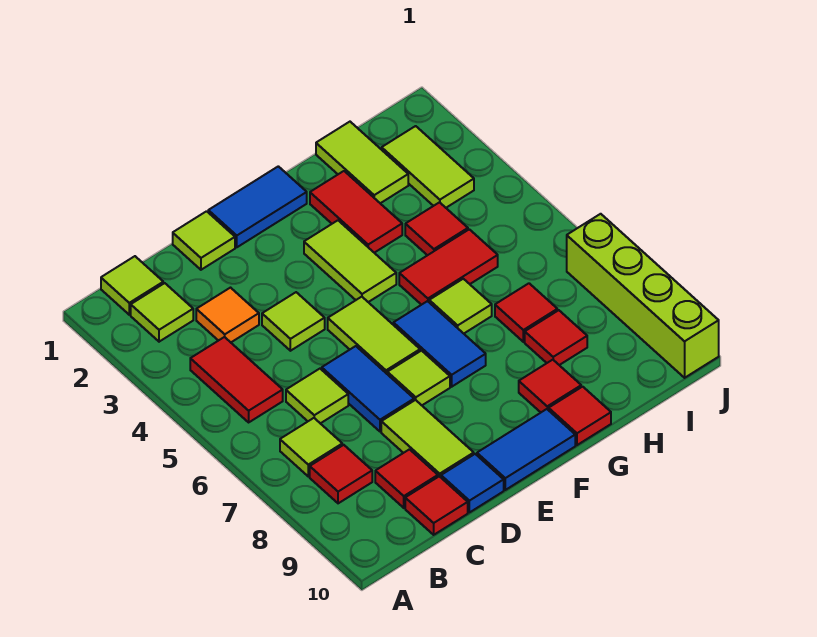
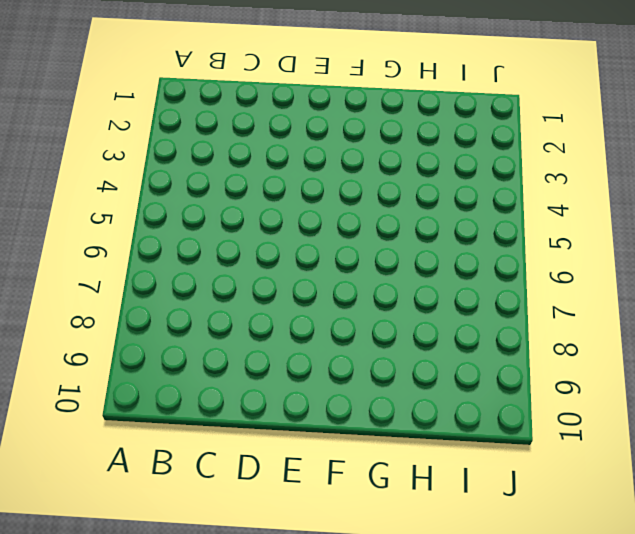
none -> lime 1x1 tile [101,256,163,315]
none -> lime 1x1 tile [131,283,193,342]
none -> red 1x2 tile [190,337,283,422]
none -> lime 1x1 tile [280,418,342,476]

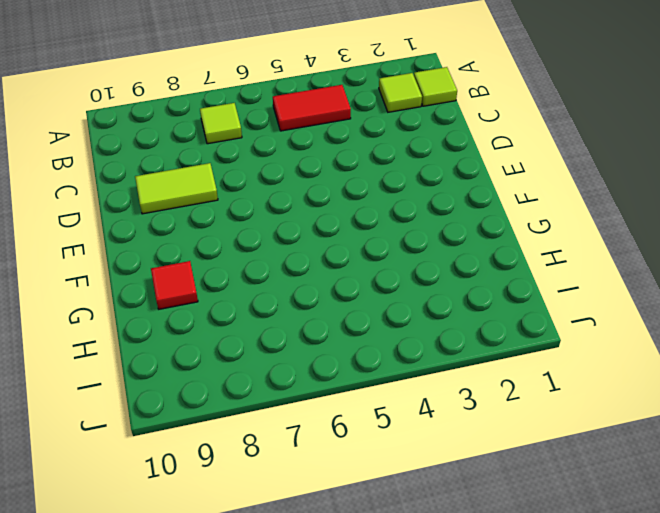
none -> red 1x1 tile [310,445,372,503]
none -> orange 1x1 tile [196,288,259,342]
none -> lime 1x1 tile [286,369,348,423]
none -> red 1x1 tile [375,449,438,508]

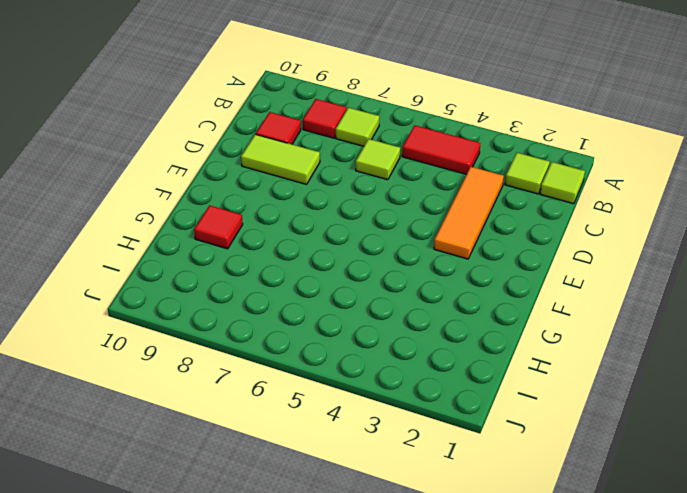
orange 1x3 tile [434,167,504,259] -> orange 1x1 tile [196,288,259,342]
none -> red 1x1 tile [405,476,468,535]
none -> lime 1x1 tile [173,211,235,270]
none -> lime 1x1 tile [262,292,325,351]
none -> blue 1x2 tile [322,346,414,432]

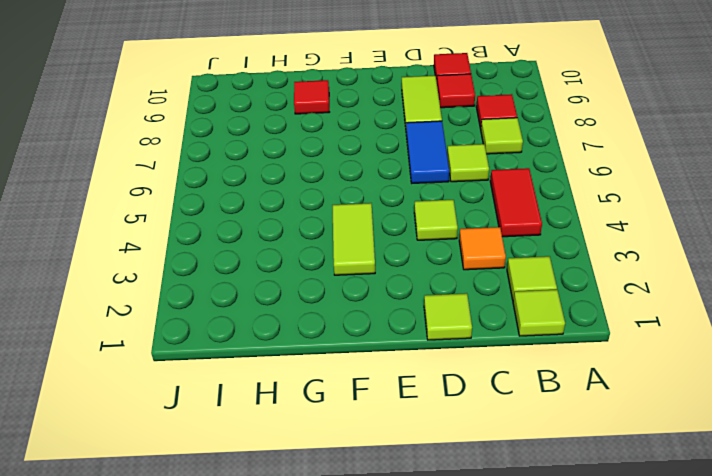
none -> blue 1x1 tile [441,454,504,512]
none -> blue 1x2 tile [208,166,307,247]
none -> lime 1x2 tile [328,297,420,374]
none -> lime 1x1 tile [387,351,450,405]

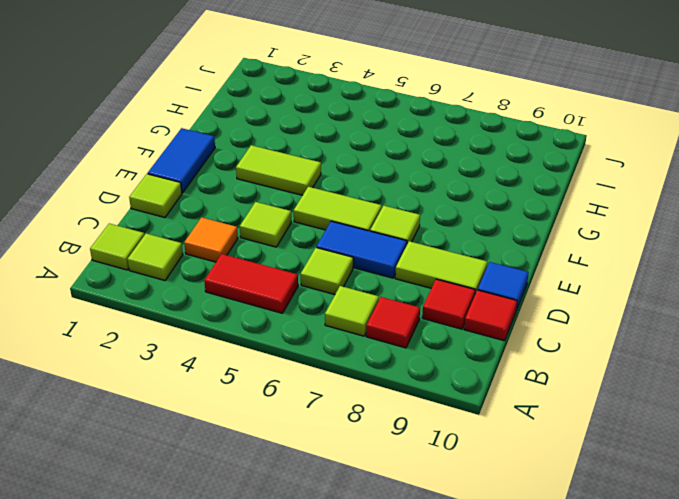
none -> blue 1x2 tile [477,409,575,490]
none -> blue 1x2 tile [393,301,486,387]
none -> red 1x2 tile [310,171,402,253]
none -> red 1x2 tile [399,229,498,305]

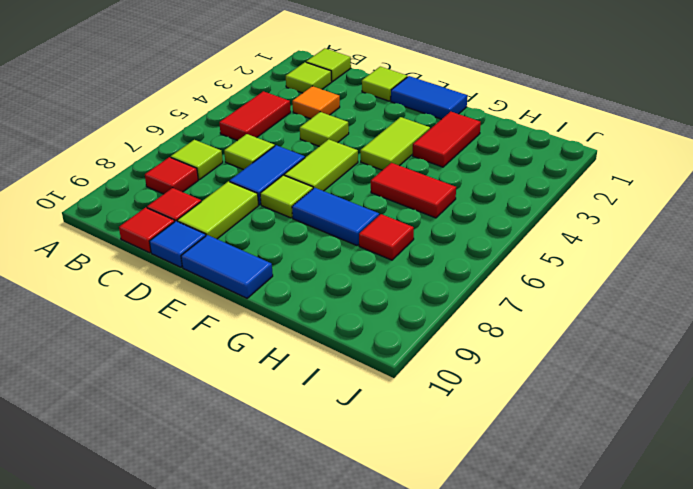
blue 1x2 tile [292,188,379,245] -> blue 1x2 tile turned to [393,301,486,387]
none -> lime 1x1 tile [429,279,492,334]
none -> red 1x1 tile [519,360,581,412]
none -> red 1x1 tile [549,387,611,445]
none -> lime 1x2 tile [316,122,408,203]

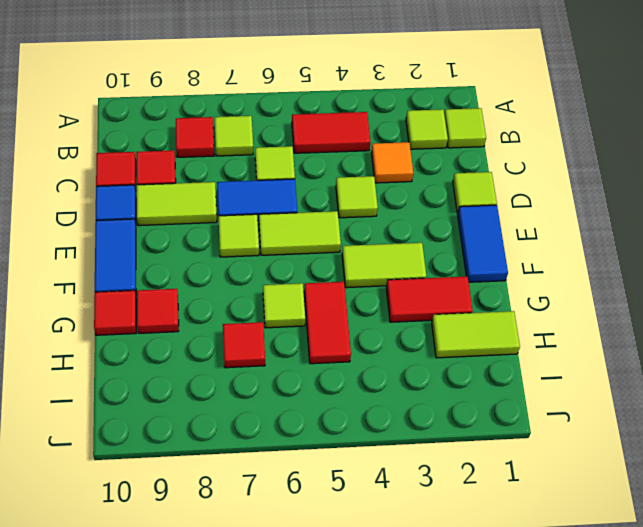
none -> blue 1x2 tile [393,301,486,387]
none -> red 1x1 tile [405,202,468,255]
none -> red 1x1 tile [525,310,587,365]
none -> lime 1x2 tile [382,126,474,208]

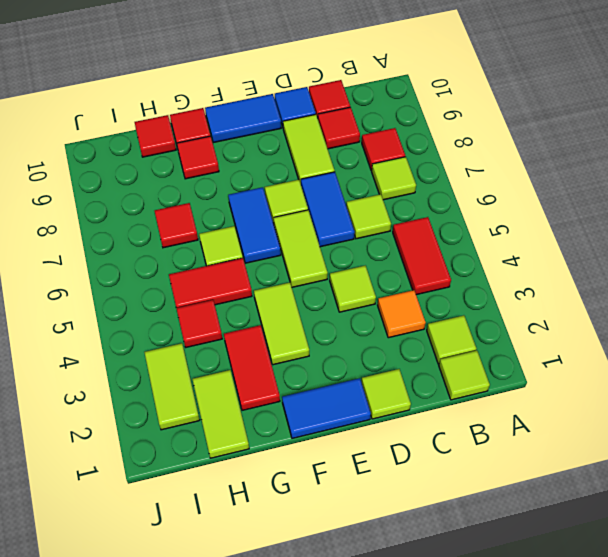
red 1x1 tile [135,115,176,157] -> red 1x1 tile moved to [525,310,587,365]
none -> lime 1x4 brick [567,214,719,378]

